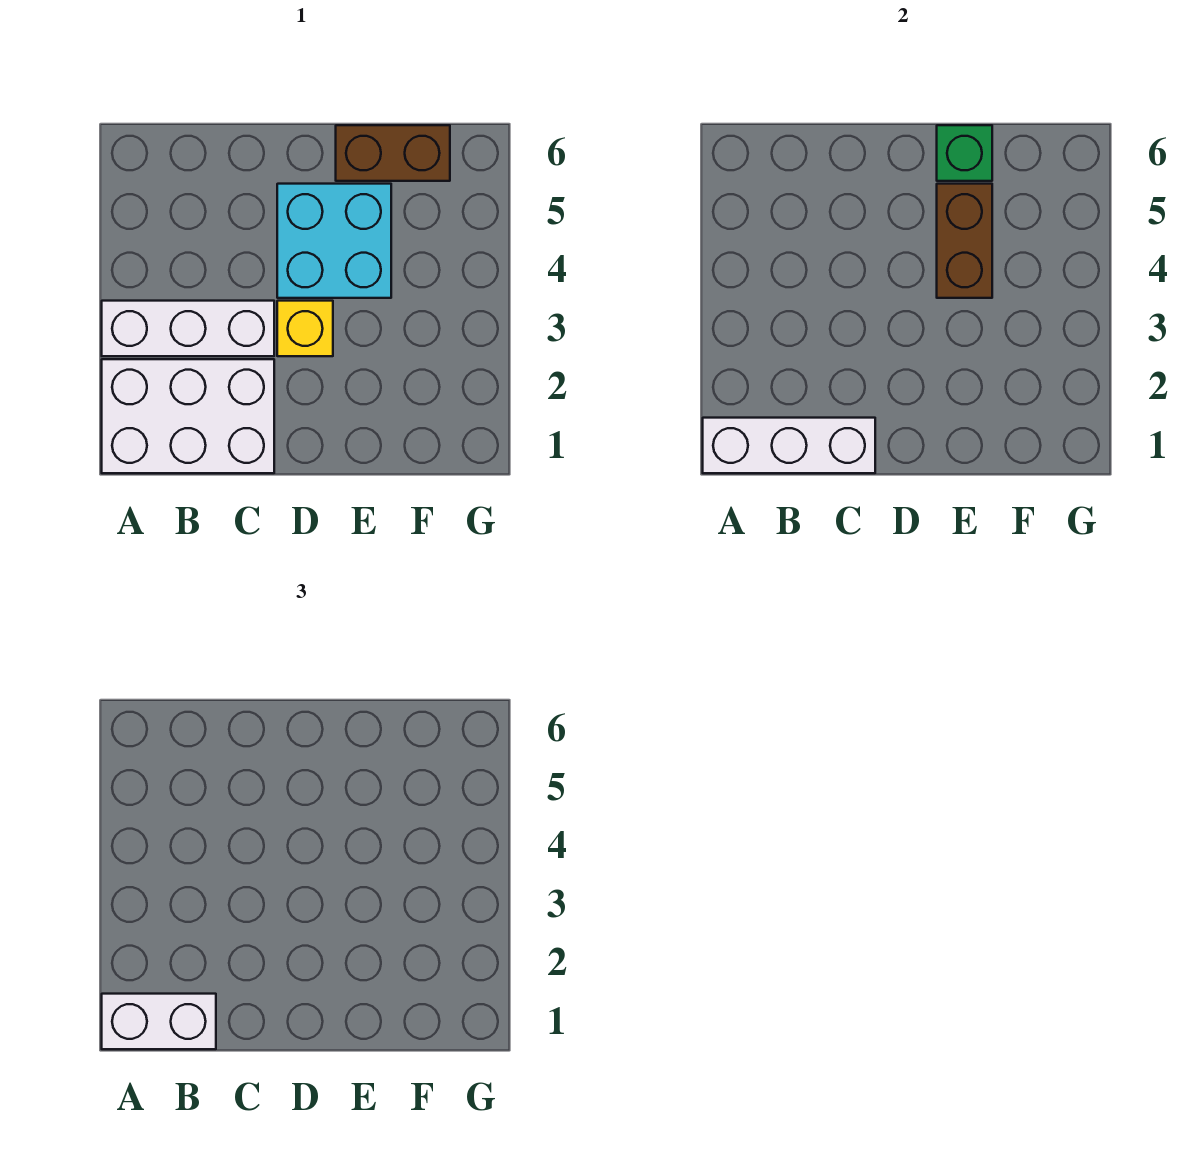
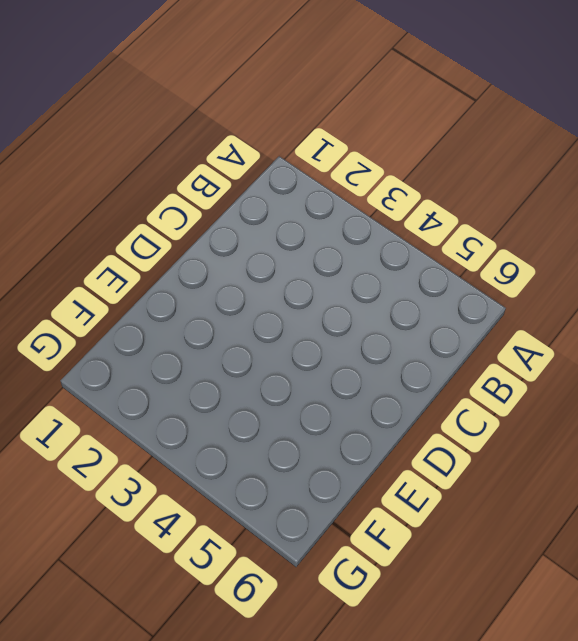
none -> white 2x3 brick [102,359,274,473]
none -> white 1x3 brick [102,301,274,356]

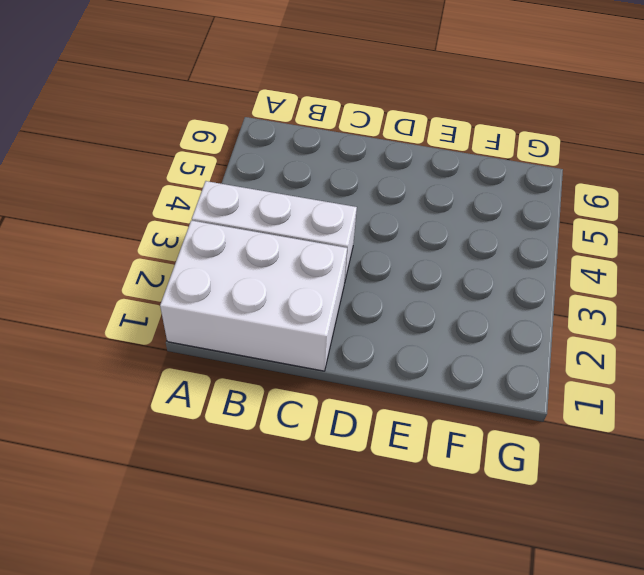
none -> yellow 1x1 brick [277,301,333,356]
none -> cyan 2x2 brick [277,184,391,298]

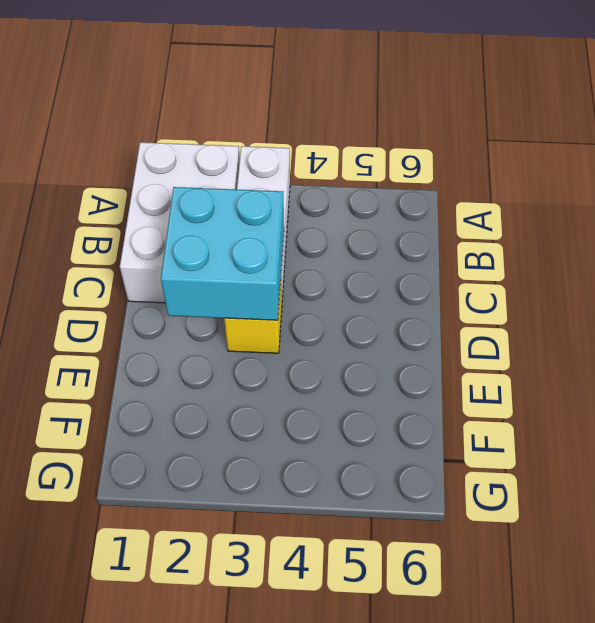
cyan 2x2 brick [161,187,284,320] -> cyan 2x2 brick moved to [277,184,391,298]
none -> brown 1x2 brick [336,125,450,181]
none -> white 1x3 brick [703,418,875,473]

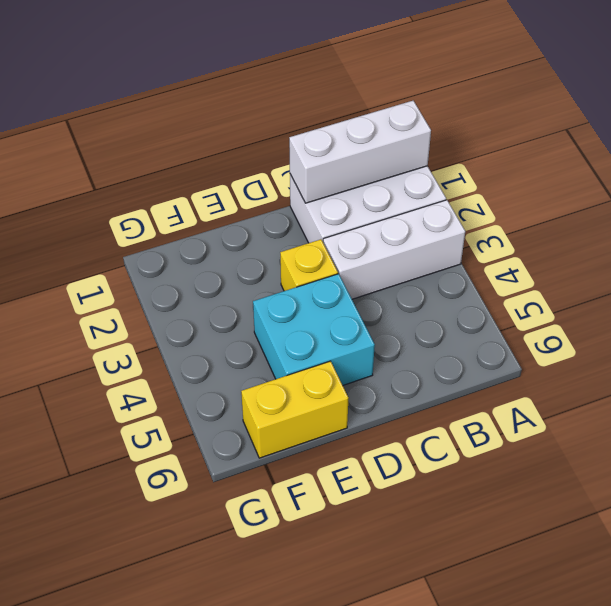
yellow 1x2 brick [241,361,348,458] -> brown 1x2 brick [336,125,450,181]
none -> brown 1x2 brick [937,184,992,298]
none -> green 1x1 brick [937,125,992,181]

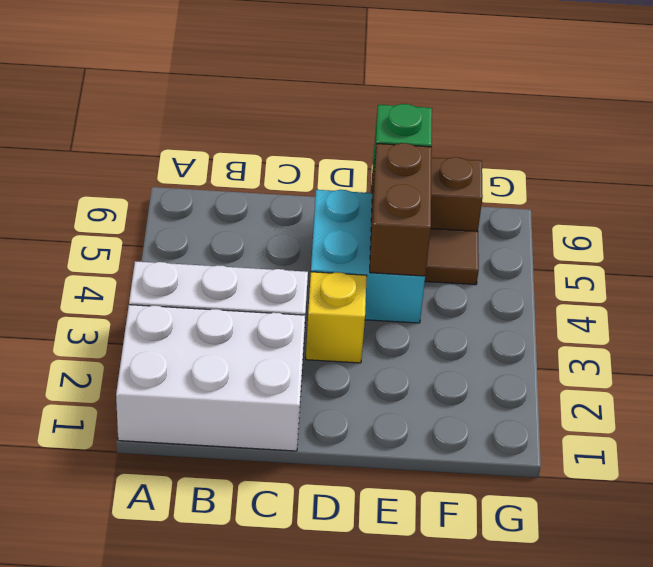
brown 1x1 tile [425,228,479,285] -> none
none -> white 1x3 brick [703,418,875,473]
none -> white 1x2 brick [102,994,216,1049]

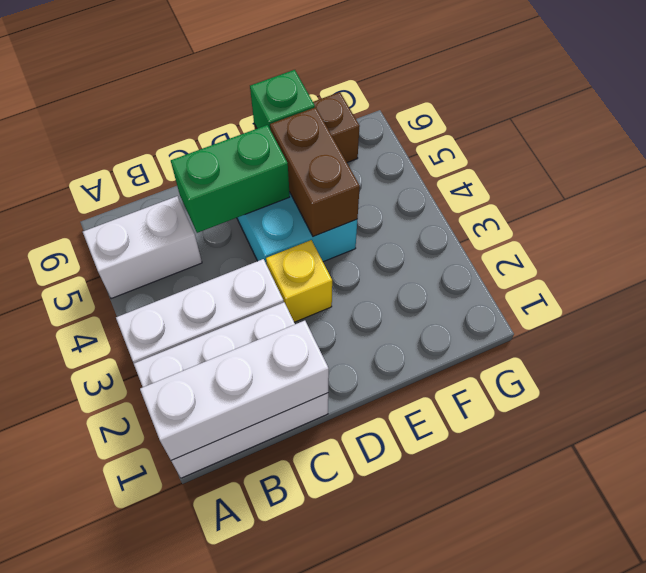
white 1x2 brick [83,196,202,299] -> white 1x2 brick moved to [102,994,216,1049]
green 1x2 brick [171,125,290,233] -> none

